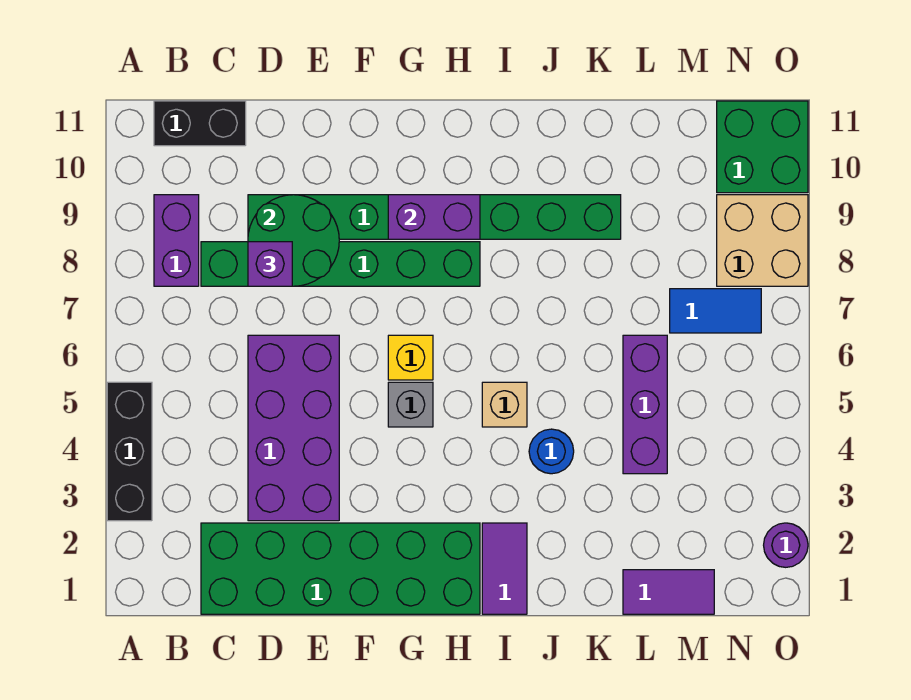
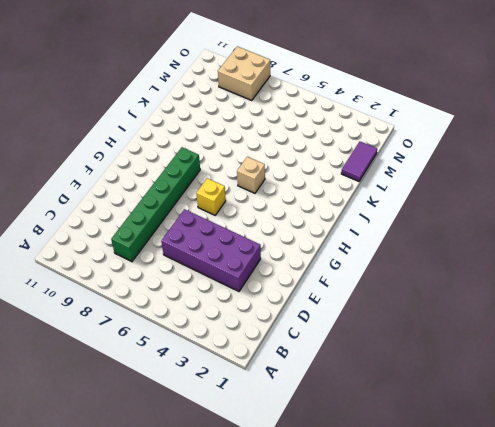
none -> black 1x3 brick [107,382,152,521]
none -> purple 1x2 brick [154,195,199,286]
none -> black 1x2 brick [154,101,246,146]

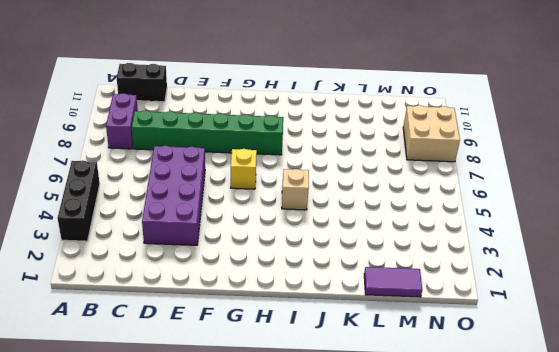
none -> green 2x6 brick [201,523,480,614]
none -> green 1x8 brick [248,195,621,239]
none -> grey 1x1 brick [388,382,433,427]

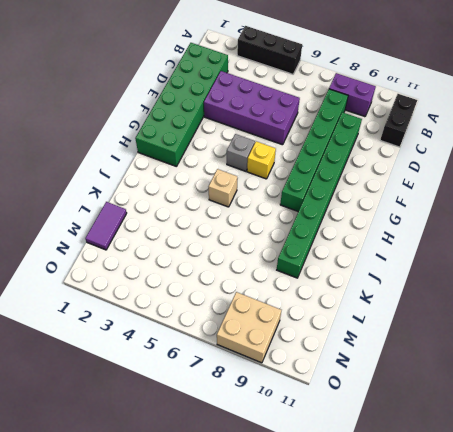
none -> purple 1x2 tile [482,523,527,614]
none -> blue 1x1 round brick [529,429,574,474]
none -> purple 1x3 brick [623,335,667,474]

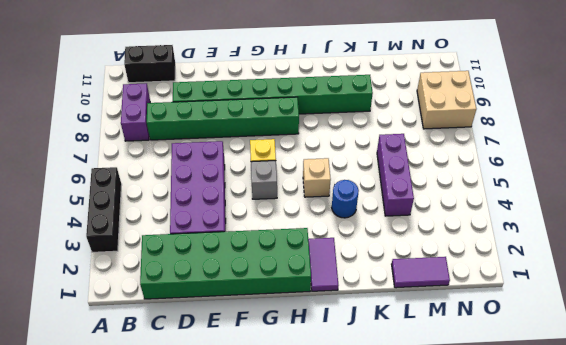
none -> blue 1x2 tile [670,289,761,333]
none -> green 2x2 brick [717,101,808,193]
none -> purple 1x1 round brick [764,523,808,567]

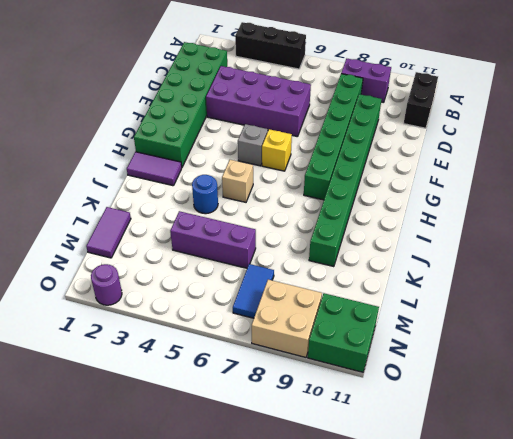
none -> green 2x2 round brick [248,195,339,286]
none -> purple 1x2 brick [388,195,480,239]
none -> purple 1x1 brick [248,242,292,286]

